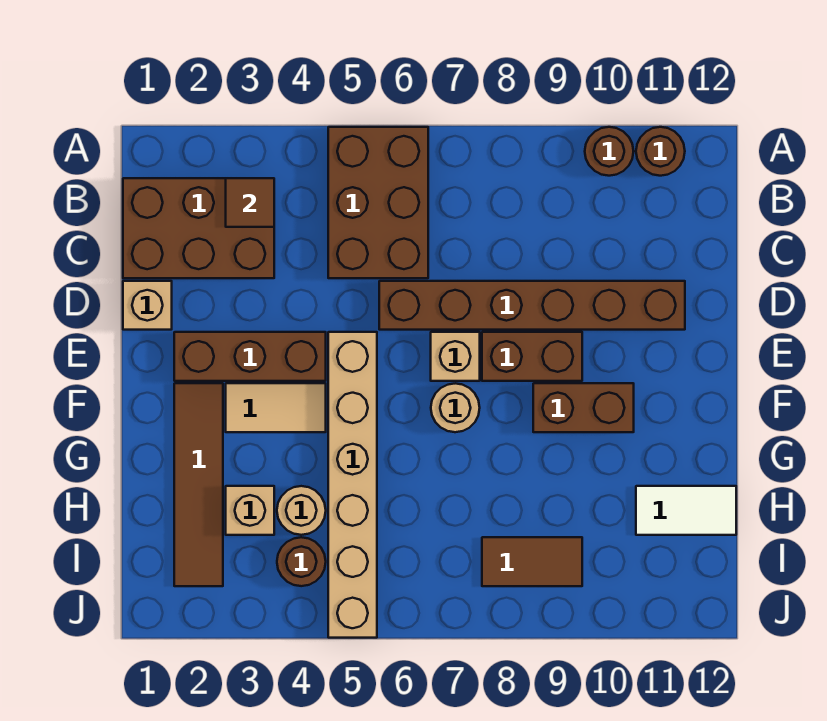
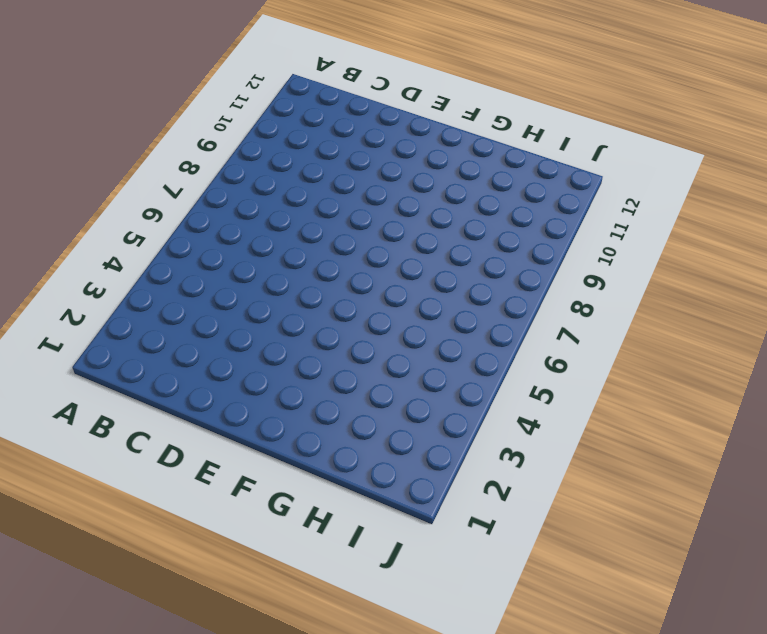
none -> brown 2x3 brick [328,127,428,278]
none -> brown 1x1 round brick [585,127,634,176]
none -> brown 1x1 round brick [636,127,685,176]

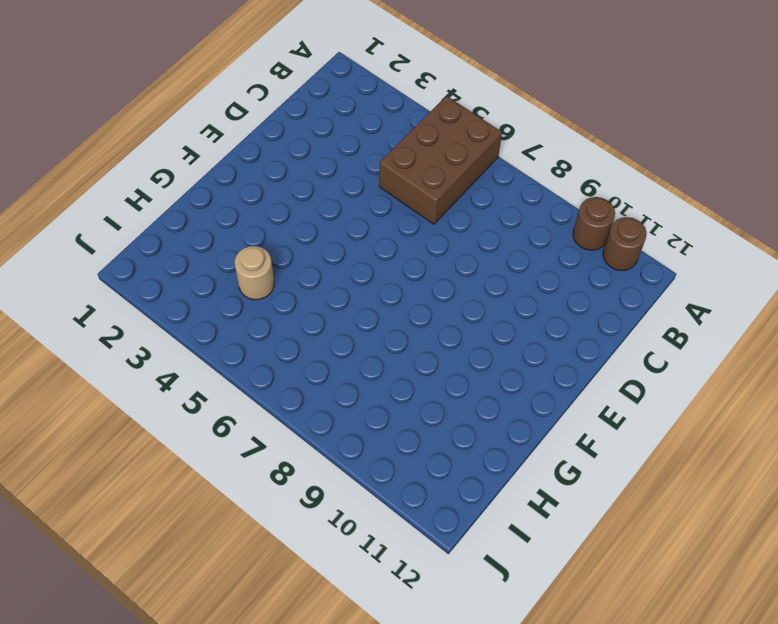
none -> brown 2x3 brick [123,178,274,278]
none -> tan 1x1 brick [123,281,172,330]
none -> brown 1x6 brick [379,281,685,330]

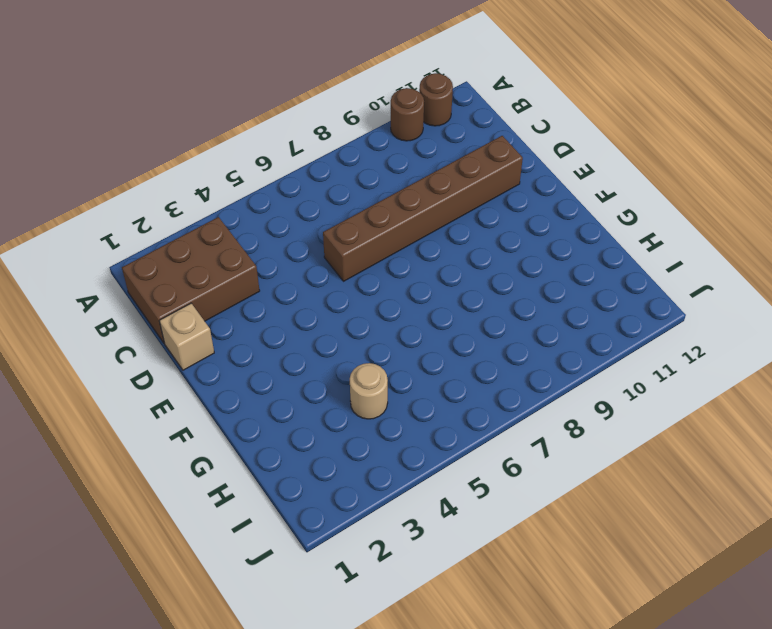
none -> brown 2x3 brick [328,127,428,278]
none -> brown 1x3 brick [174,332,326,381]
none -> tan 1x6 brick [328,332,377,638]

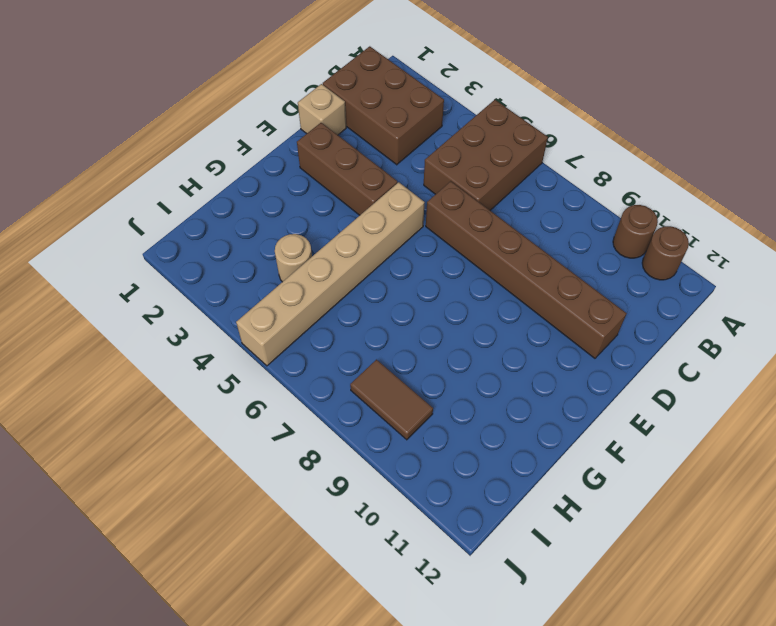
none -> tan 1x1 brick [431,332,480,381]
none -> brown 1x2 brick [482,332,582,381]
none -> brown 1x4 tile [174,383,223,586]

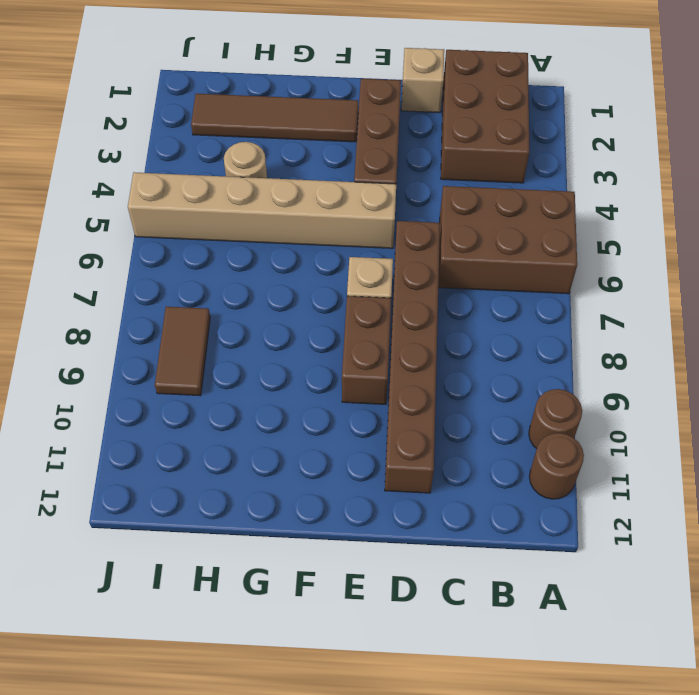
none -> tan 1x2 tile [226,383,326,432]
none -> tan 1x1 round brick [431,383,480,432]
none -> brown 1x2 brick [533,383,634,432]

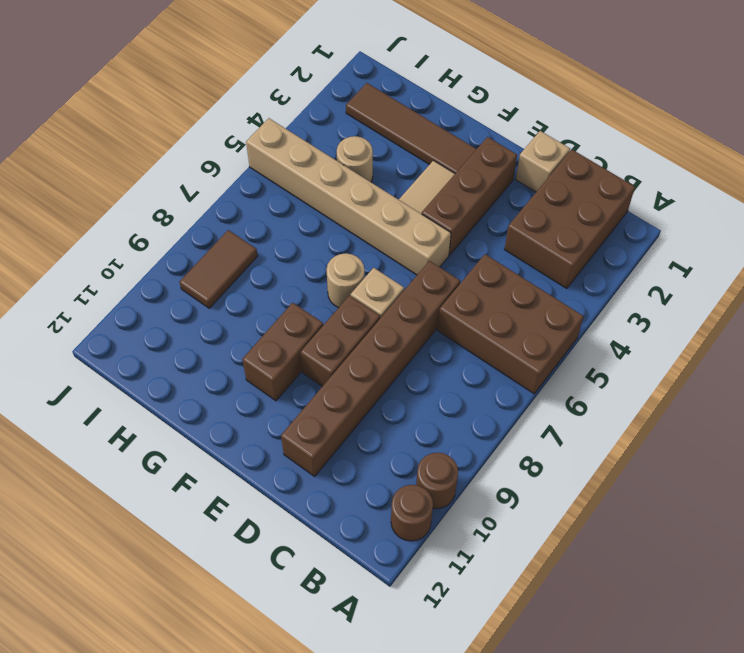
none -> tan 1x1 brick [226,486,274,535]
none -> white 1x2 tile [636,486,736,535]
none -> brown 1x1 round brick [277,537,326,586]

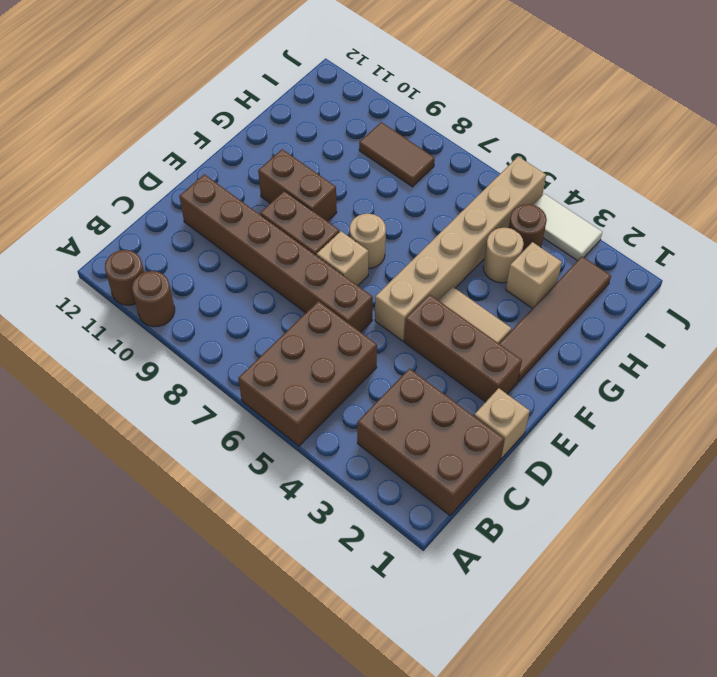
white 1x2 tile [533,194,602,261] -> white 1x2 tile moved to [636,486,736,535]
none -> brown 1x1 tile [226,178,274,227]

